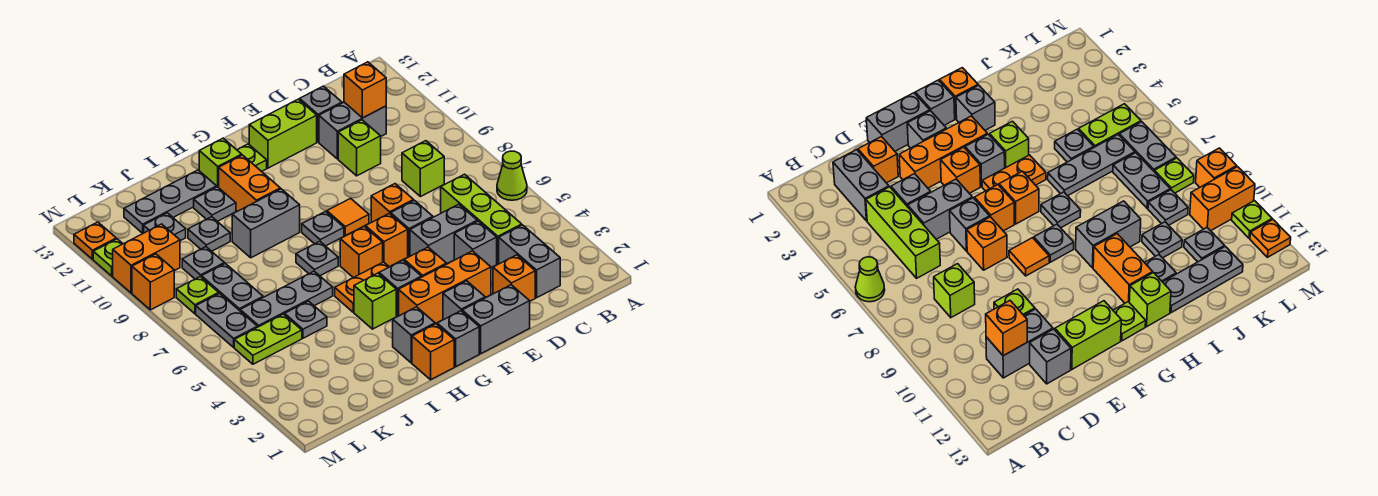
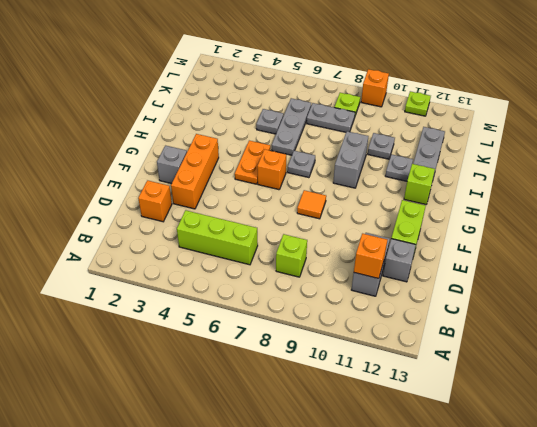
none -> lime 1x1 cone [497,151,527,200]
none -> grey 1x2 brick [499,225,560,298]
none -> grey 1x1 brick [454,221,497,268]
none -> grey 1x2 brick [410,204,477,263]

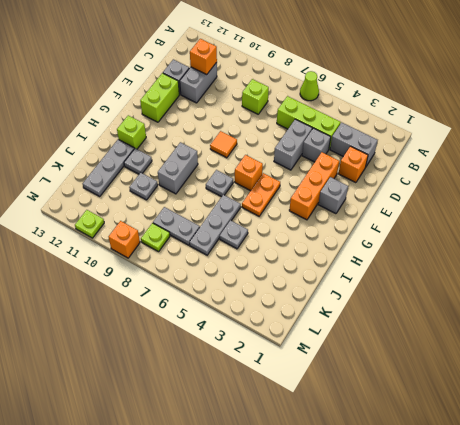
none -> lime 1x1 brick [338,120,381,176]
none -> grey 1x2 brick [462,285,530,353]
none -> grey 1x1 brick [391,200,433,256]
none -> orange 1x1 brick [371,184,414,222]

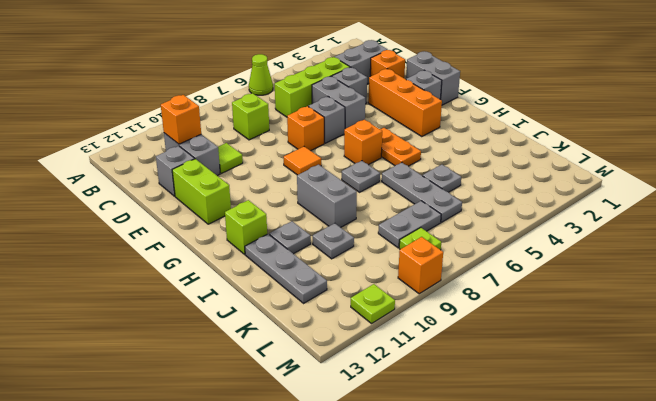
lime 1x1 tile [218,143,243,173] -> lime 1x1 brick [338,120,381,176]
none -> orange 1x1 brick [404,247,447,277]
none -> orange 1x1 brick [366,213,408,267]
none -> grey 1x1 brick [437,311,479,367]
none -> grey 1x1 brick [379,260,421,316]

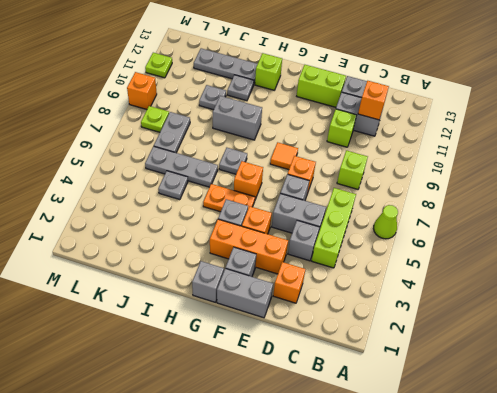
none -> grey 1x2 brick [499,225,560,298]
none -> orange 1x1 brick [366,213,408,267]
none -> grey 1x1 plate [302,211,344,246]
none -> lime 1x1 plate [237,144,267,172]

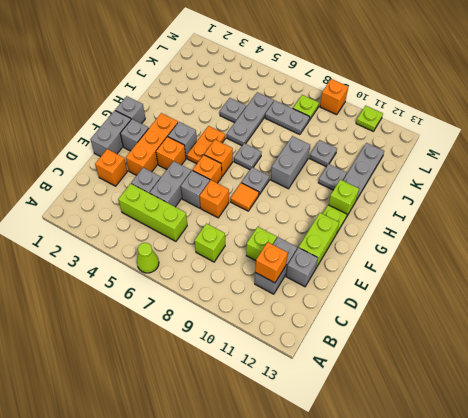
none -> grey 1x2 brick [499,225,560,298]
none -> orange 1x1 brick [412,324,454,380]
none -> grey 1x1 brick [393,307,435,363]
none -> lime 1x1 brick [354,273,396,329]

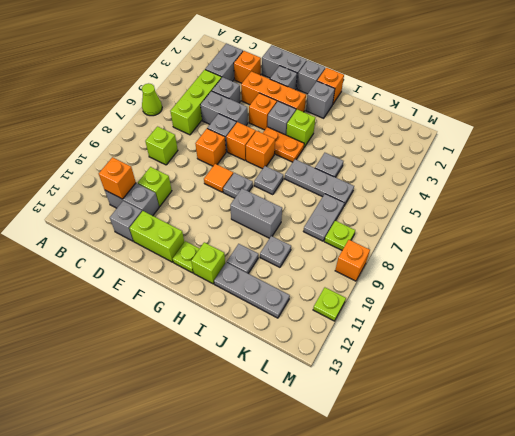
none -> orange 1x2 brick [219,155,280,211]
none -> lime 1x2 plate [234,314,302,364]
none -> grey 1x1 plate [182,247,224,279]
none -> grey 1x1 plate [144,213,186,241]

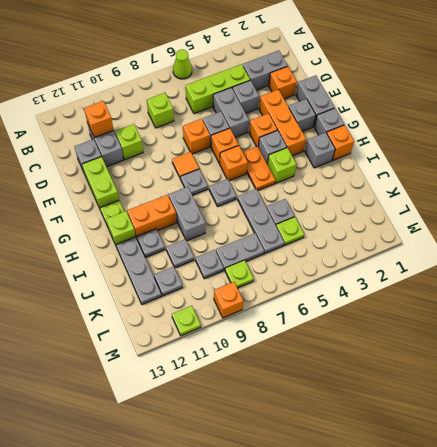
lime 1x1 plate [276,217,304,245] -> lime 1x2 plate [234,314,302,364]
none -> grey 1x2 plate [196,293,257,347]
none -> orange 1x2 brick [113,224,180,293]
none -> orange 1x1 plate [74,222,116,259]

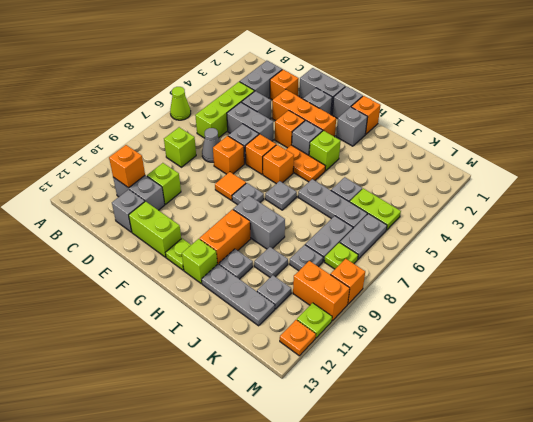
grey 1x1 cone [202,128,220,162] -> none

